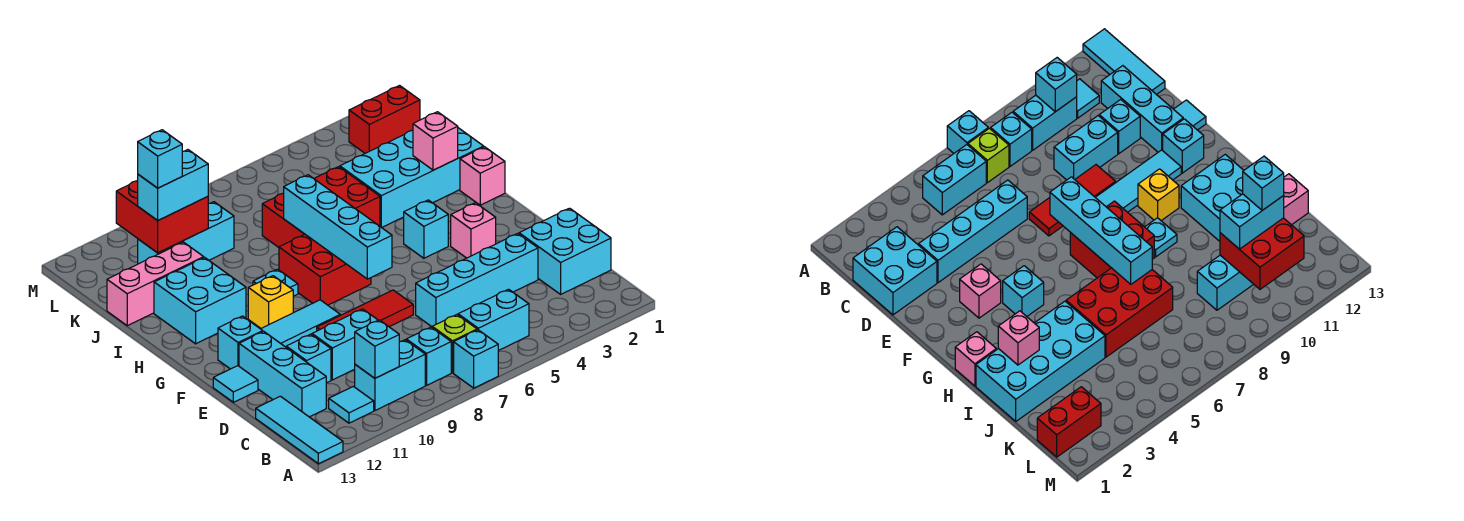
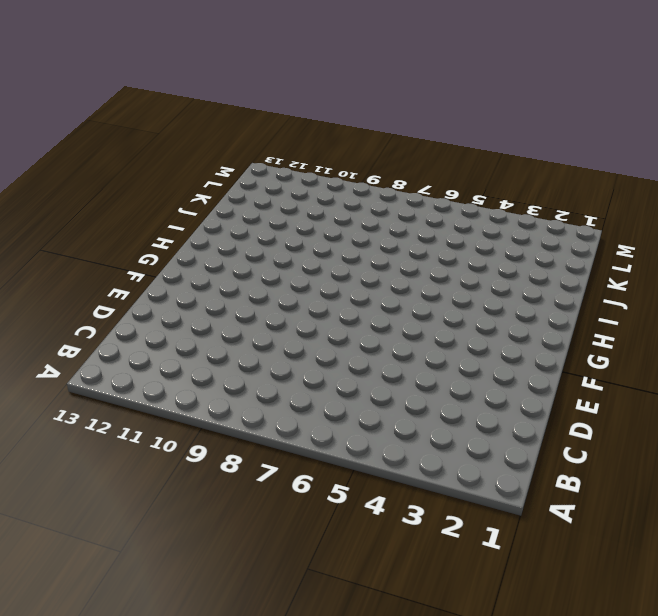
none -> cyan 1x1 brick [454,330,498,388]
none -> cyan 1x3 tile [256,396,343,464]
none -> cyan 1x2 brick [458,289,529,351]
none -> lime 1x1 brick [432,315,477,373]

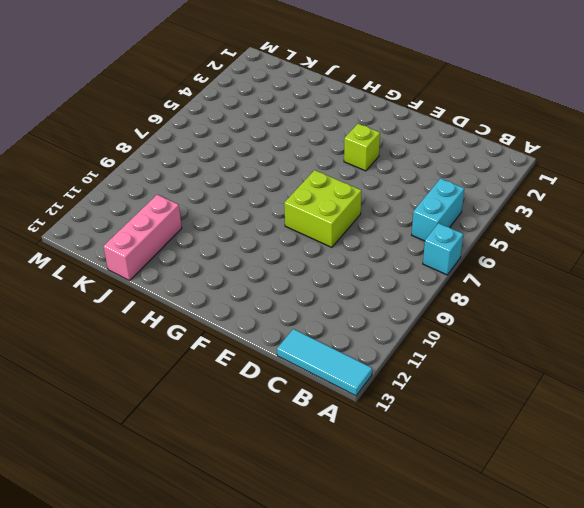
lime 2x2 brick [284,170,362,247] -> red 1x3 tile [317,290,413,331]
lime 1x1 brick [344,124,380,171] -> lime 1x1 brick moved to [432,315,477,373]
none -> cyan 1x1 brick [406,327,451,385]
none -> cyan 1x2 brick [355,340,425,411]
none -> cyan 1x1 tile [329,386,374,423]
none -> cyan 2x2 brick [519,208,611,294]

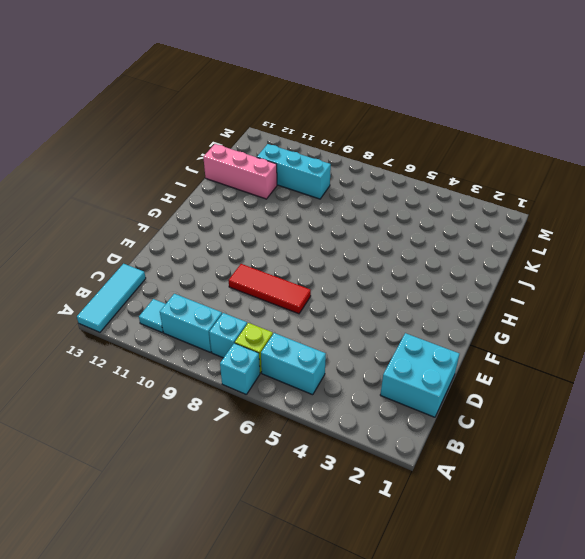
none -> cyan 1x3 brick [239,331,326,417]
none -> cyan 1x4 brick [416,234,538,327]
none -> cyan 1x2 brick [312,309,378,380]
none -> cyan 1x1 brick [286,334,331,383]

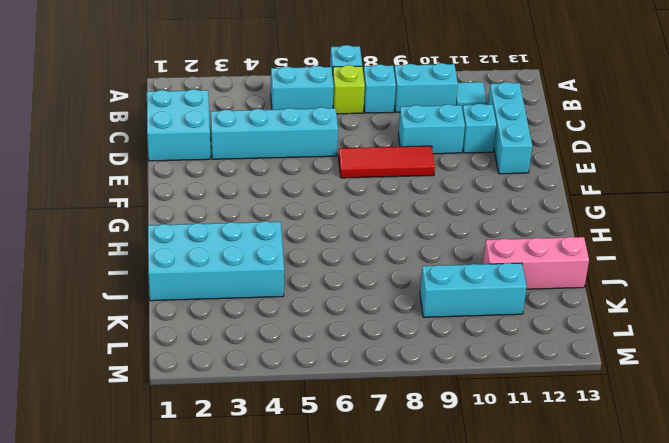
none -> cyan 1x3 tile [256,396,343,464]
none -> cyan 1x1 tile [213,366,258,402]
none -> pink 1x1 brick [451,203,496,258]
none -> cyan 1x3 tile [261,300,340,347]

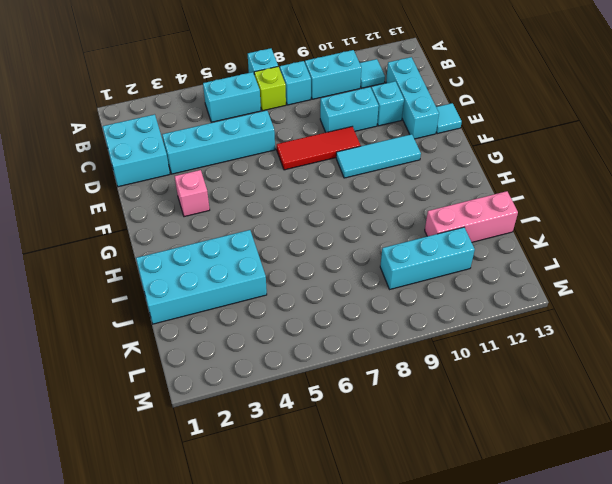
none -> cyan 1x3 tile [256,396,343,464]
none -> cyan 1x1 brick [218,316,263,369]
none -> cyan 1x1 brick [404,200,448,258]
none -> red 2x2 brick [279,234,371,305]

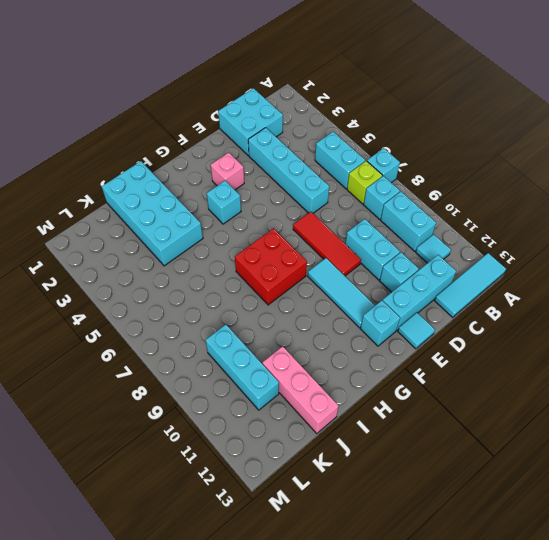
none -> yellow 1x1 brick [248,276,293,328]
none -> pink 1x1 brick [460,147,505,205]
none -> cyan 1x1 plate [253,269,298,296]
none -> cyan 2x2 brick [154,258,246,344]

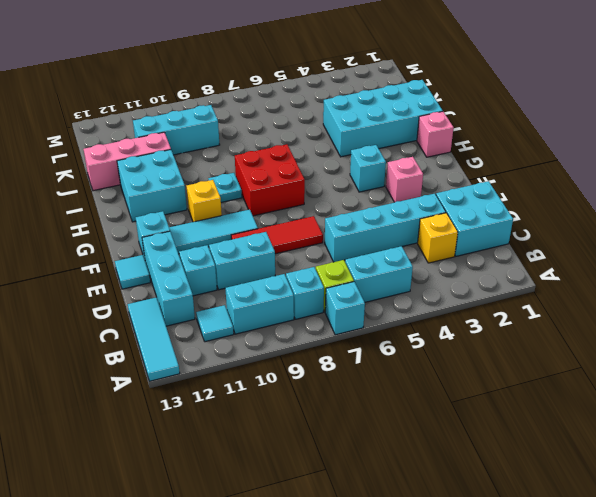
yellow 1x1 brick [418,213,458,263] -> none
none -> red 2x3 brick [262,167,380,247]
none -> red 1x2 brick [349,86,420,153]
none -> cyan 1x1 brick [355,320,399,378]
none -> cyan 1x4 brick [284,175,392,279]

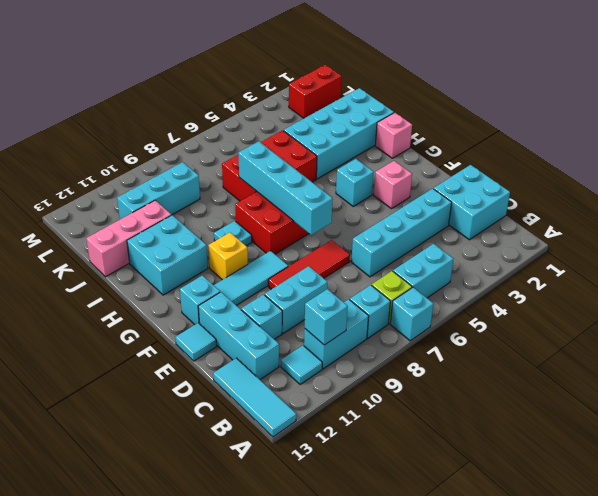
none -> pink 1x1 brick [413,112,458,170]
none -> red 2x2 brick [116,181,208,253]
none -> cyan 1x2 brick [138,150,208,220]
none -> cyan 1x1 brick [138,130,182,188]

